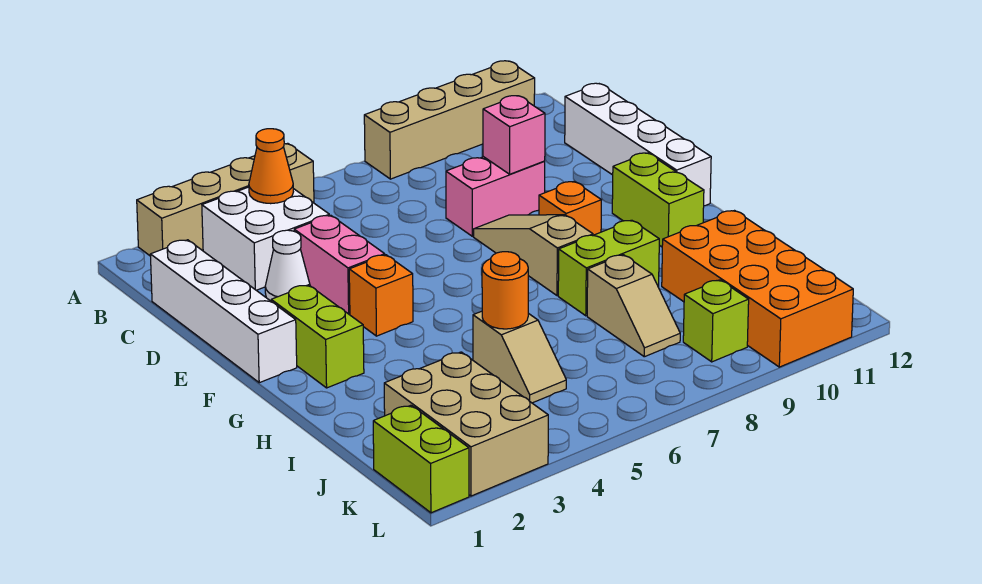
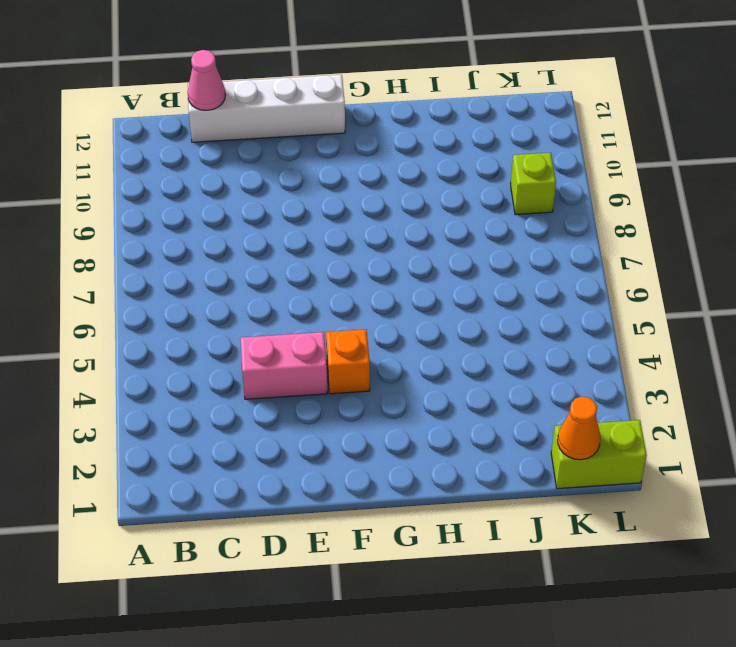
pink 1x1 cone [187,50,225,110] -> none
orange 1x1 cone [558,397,600,460] -> orange 1x1 cone moved to [249,129,293,204]
none -> tan 1x4 brick [137,143,314,256]
none -> tan 1x4 brick [364,61,535,179]
none -> white 2x2 brick [202,187,329,290]

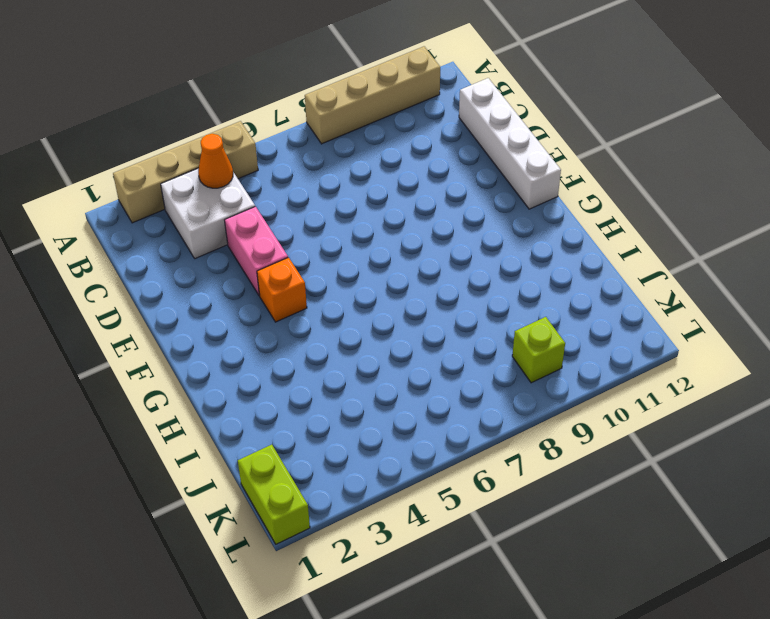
none -> white 1x4 brick [150,240,297,383]
none -> white 1x1 cone [265,230,310,301]
none -> pink 1x2 brick [446,157,545,236]

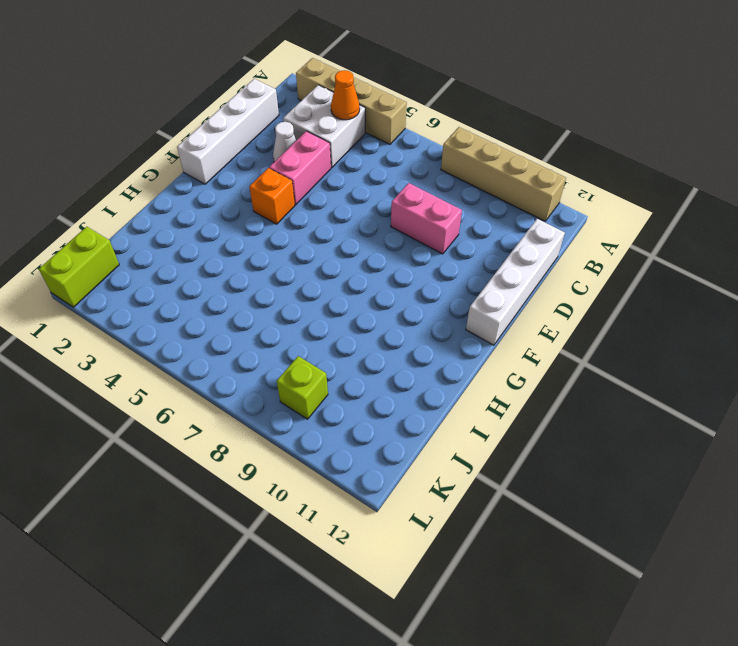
none -> tan 1x3 slope [474,215,593,296]
none -> lime 1x2 brick [271,285,364,388]
none -> orange 1x1 brick [539,181,601,235]

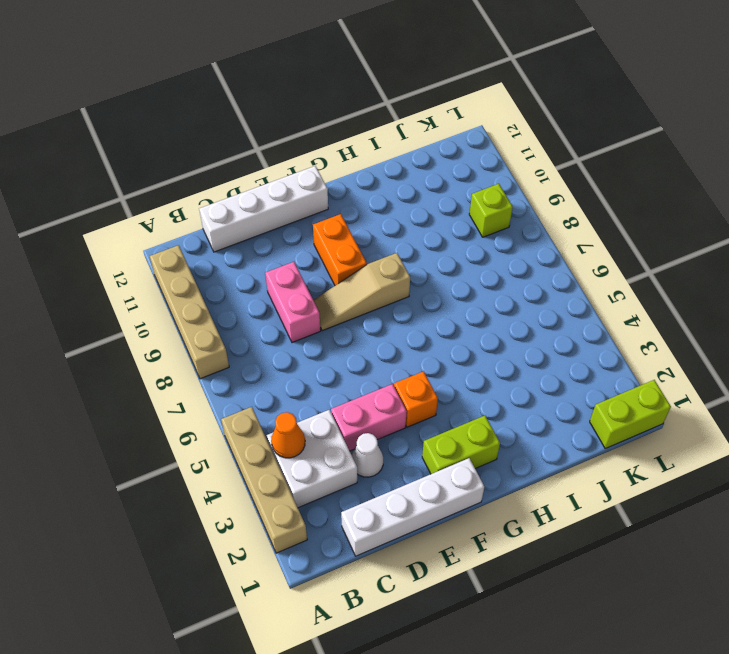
orange 1x2 brick [313,214,367,285] -> orange 1x1 brick [539,181,601,235]
none -> lime 1x2 brick [612,153,704,247]
none -> lime 1x2 brick [558,220,659,316]
none -> tan 1x2 slope [473,311,566,403]

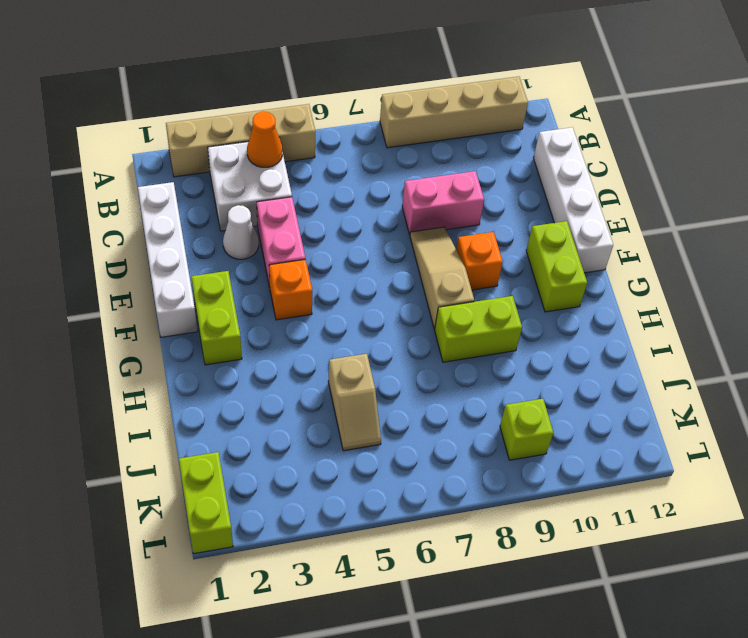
none -> tan 1x2 slope [587,255,680,357]
none -> orange 2x4 brick [662,211,853,367]
none -> tan 2x3 brick [384,352,548,496]

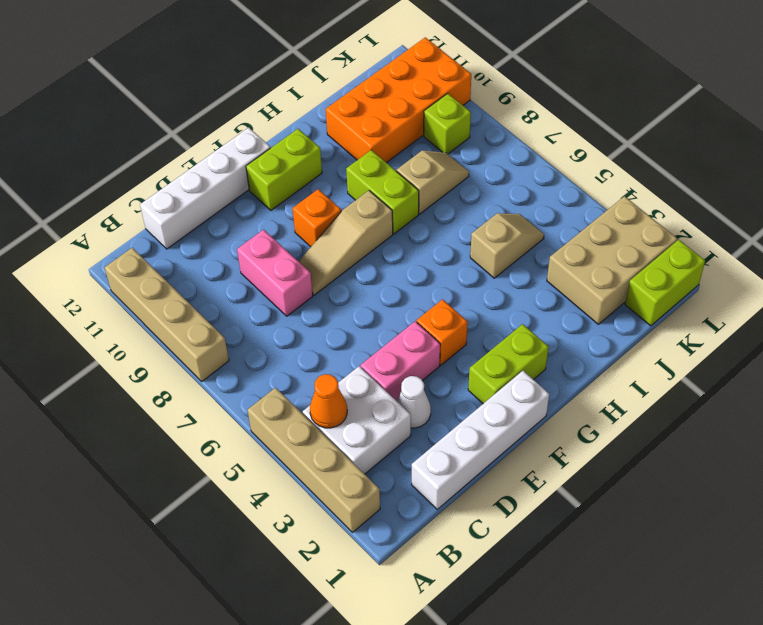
none -> pink 1x1 brick [483,96,545,174]
none -> orange 1x1 round brick [482,252,528,329]

